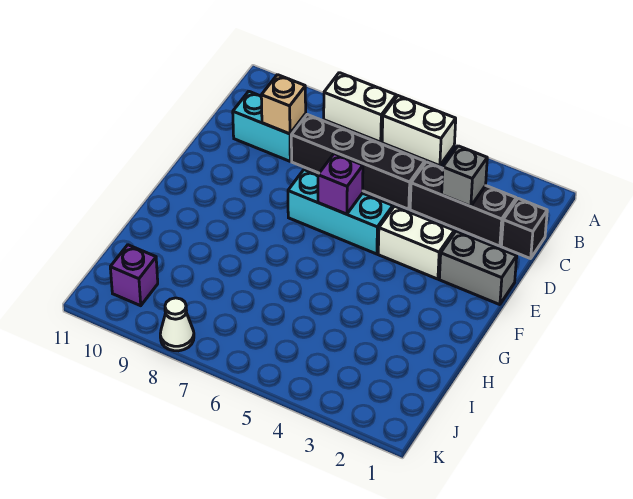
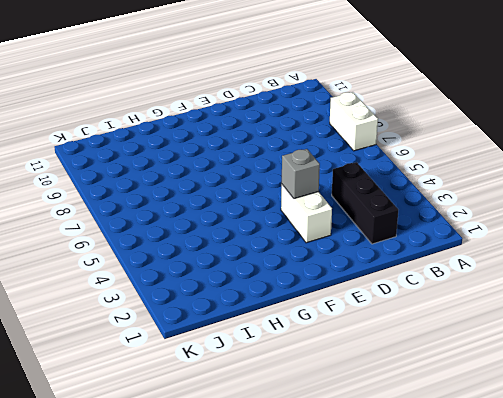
grey 1x1 brick [282,149,320,199] -> grey 1x1 brick moved to [442,146,487,206]
none -> white 1x2 brick [382,96,456,166]
none -> black 1x1 brick [501,199,547,259]
none -> black 1x4 brick [291,115,425,209]

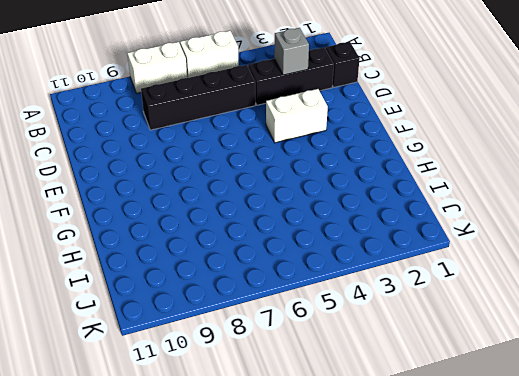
none -> cyan 1x2 brick [233,91,306,161]
none -> grey 1x2 brick [439,231,517,305]
none -> cyan 1x3 brick [288,170,393,254]

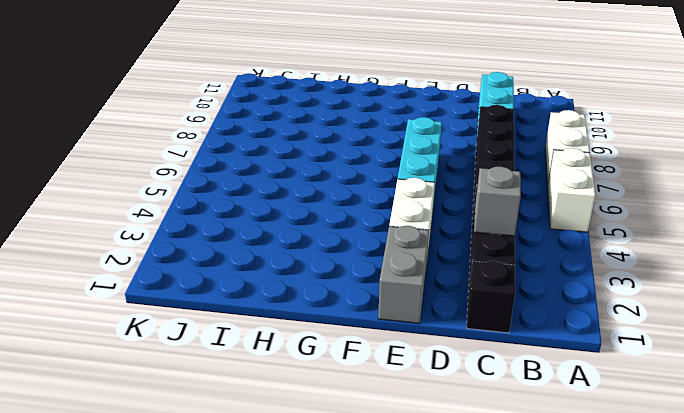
none -> purple 1x1 brick [110,245,158,306]
none -> white 1x1 cone [160,298,194,351]
none -> tan 1x1 brick [261,75,306,134]

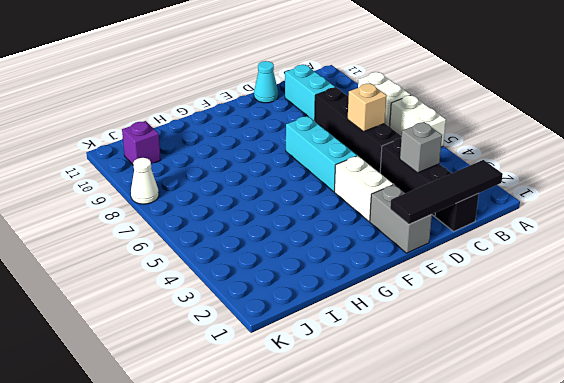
black 1x4 tile [390,160,503,224] -> none
tan 1x1 brick [348,84,387,132] -> tan 1x1 brick moved to [261,75,306,134]
cyan 1x1 cone [254,61,278,103] -> none
none -> purple 1x1 brick [318,154,363,214]

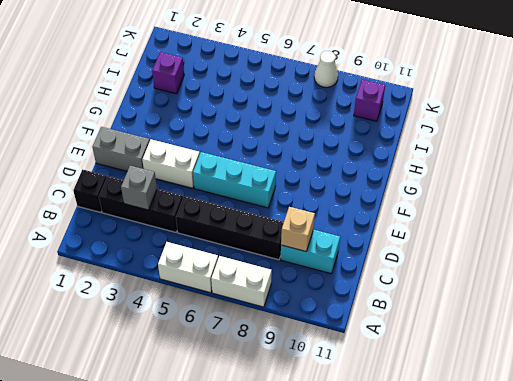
purple 1x1 brick [152,52,184,94] -> purple 1x1 brick moved to [318,154,363,214]

